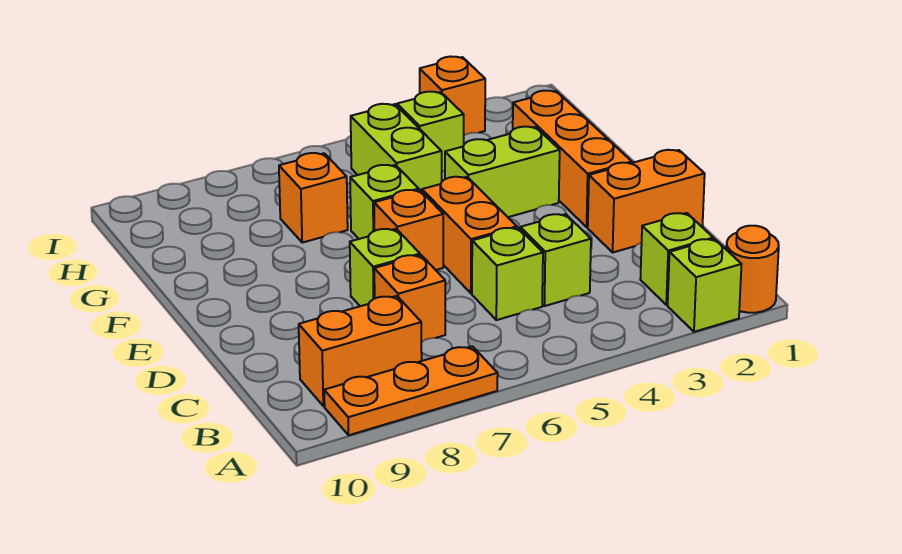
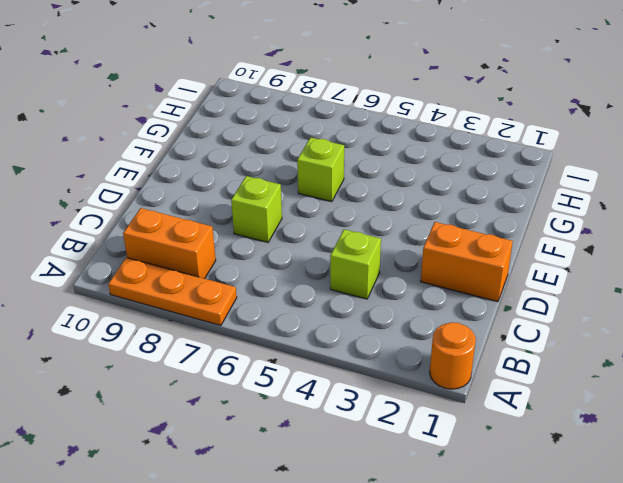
none -> lime 1x1 brick [668,239,742,332]
none -> lime 1x1 brick [640,213,713,305]
none -> lime 1x1 brick [472,228,543,320]

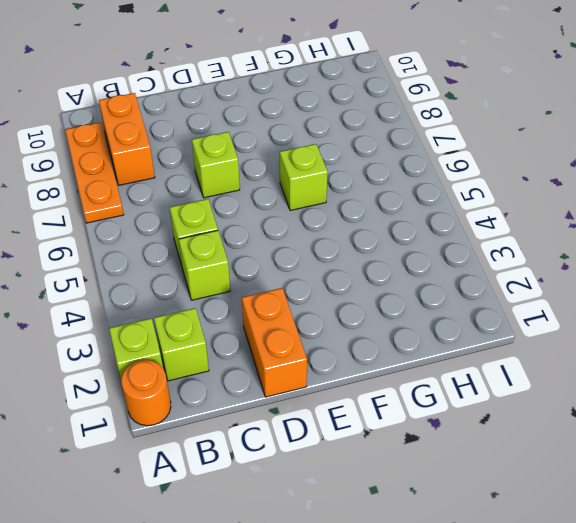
none -> orange 1x1 brick [374,255,445,342]
none -> orange 1x2 brick [422,177,517,293]
none -> orange 1x3 brick [513,91,632,227]

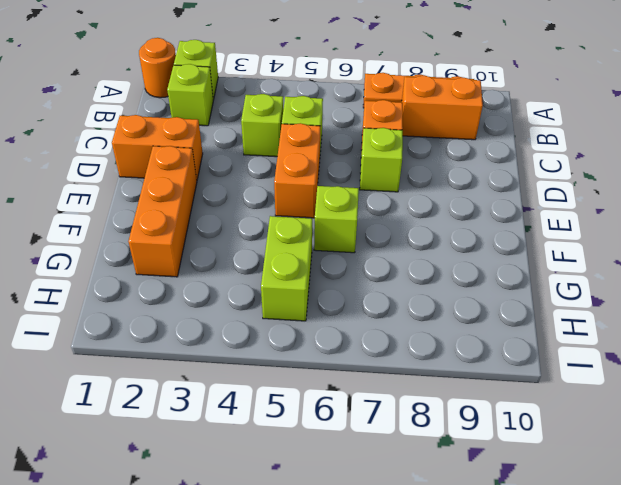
none -> orange 1x1 brick [374,190,443,270]
none -> lime 1x2 brick [445,127,560,217]
none -> orange 1x1 brick [279,153,348,243]

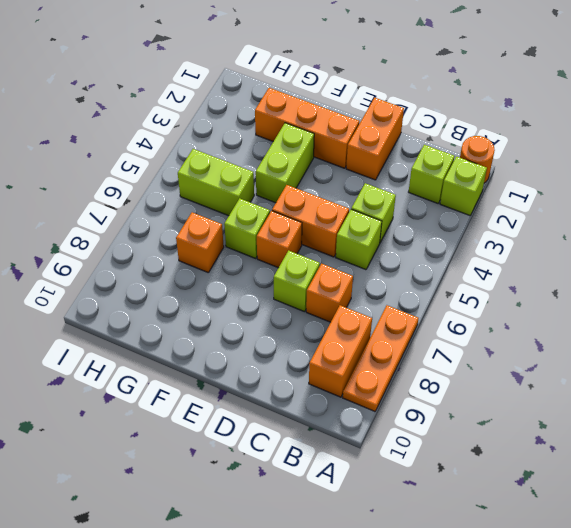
none -> lime 1x1 brick [397,92,464,172]
none -> orange 1x1 brick [420,57,485,135]

